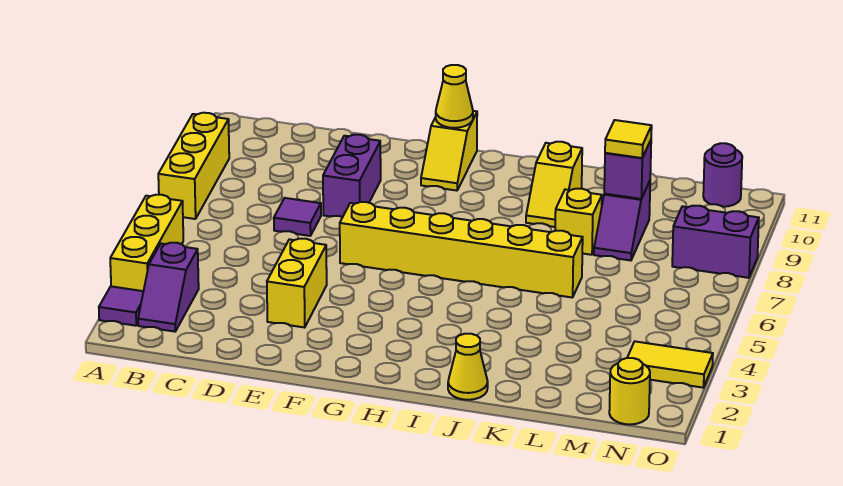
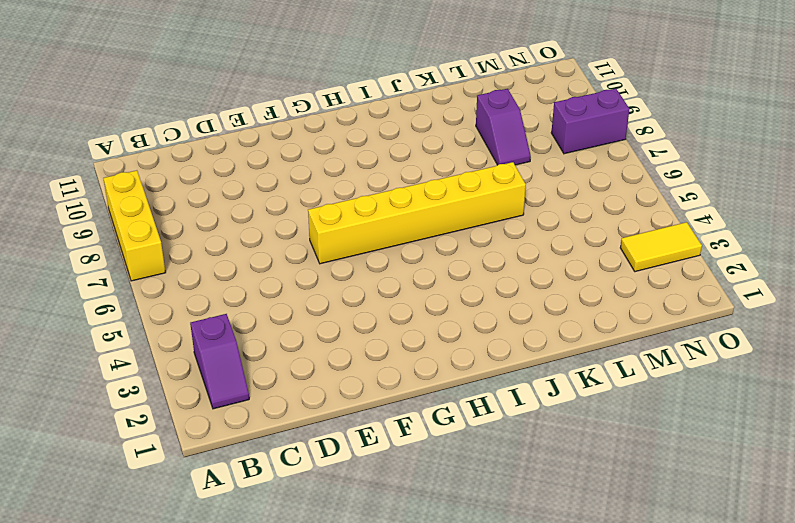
none -> purple 1x1 tile [99,286,143,326]
none -> yellow 1x3 brick [110,195,183,291]
none -> purple 1x1 tile [274,198,321,236]

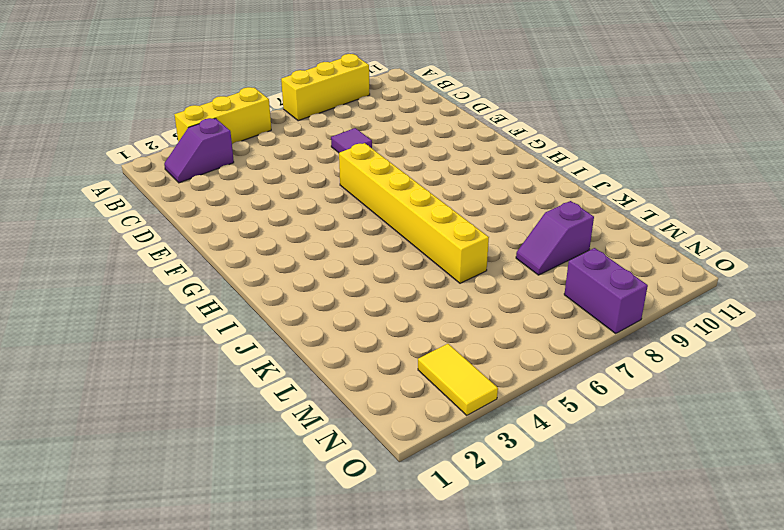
none -> purple 1x1 tile [99,286,143,326]
none -> yellow 1x2 brick [267,239,327,328]
none -> purple 1x2 brick [323,135,381,217]

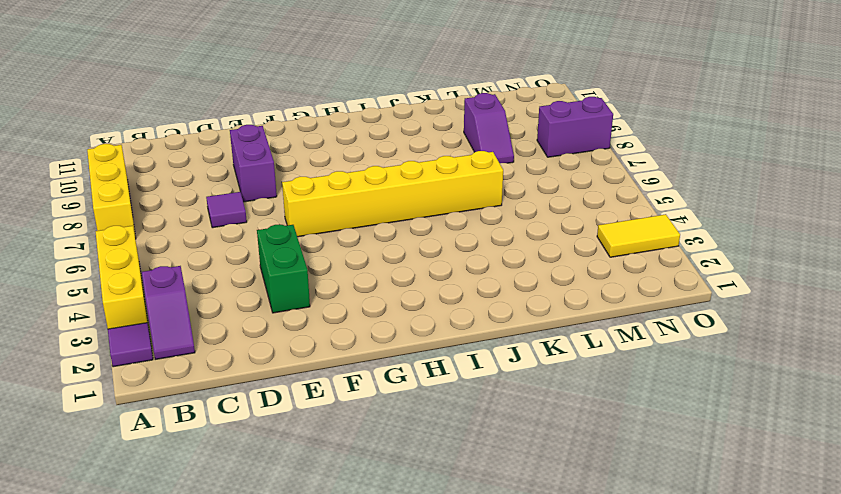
green 1x2 brick [257,225,310,313] -> yellow 1x2 brick [267,239,327,328]
none -> yellow 1x2 slope [421,111,477,191]
none -> yellow 1x1 cone [448,334,488,400]
none -> yellow 1x2 slope [526,142,582,227]

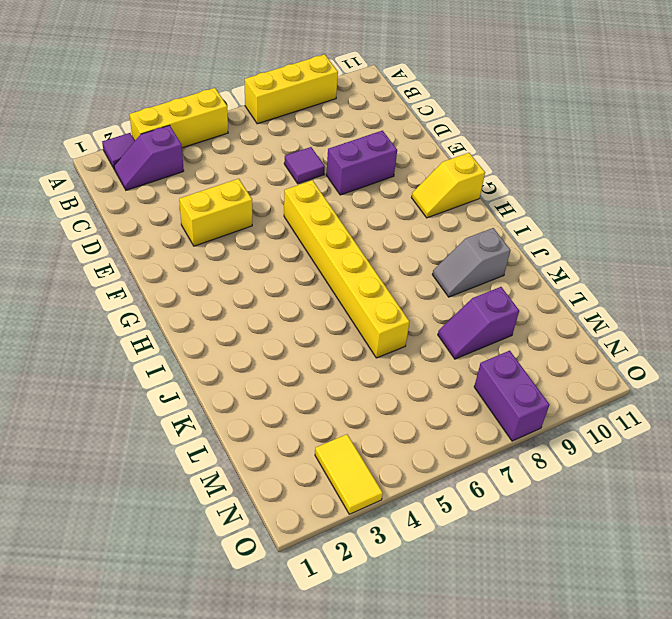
grey 1x2 slope [432,228,511,297] -> yellow 1x2 slope [526,142,582,227]
none -> yellow 1x1 cone [448,334,488,400]
none -> yellow 1x1 brick [555,189,602,255]
none -> yellow 1x1 round brick [609,358,650,424]

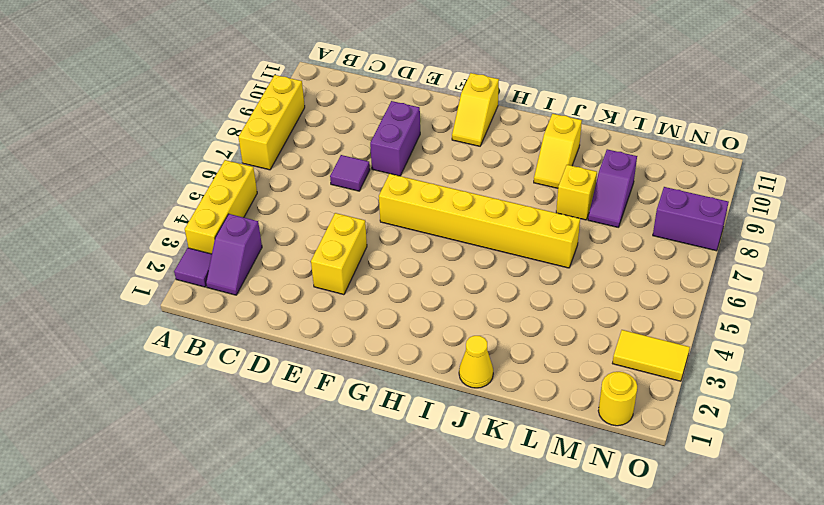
none -> purple 1x1 round brick [703,143,742,207]
none -> yellow 1x1 cone [436,65,473,128]
none -> purple 1x1 brick [604,140,651,199]

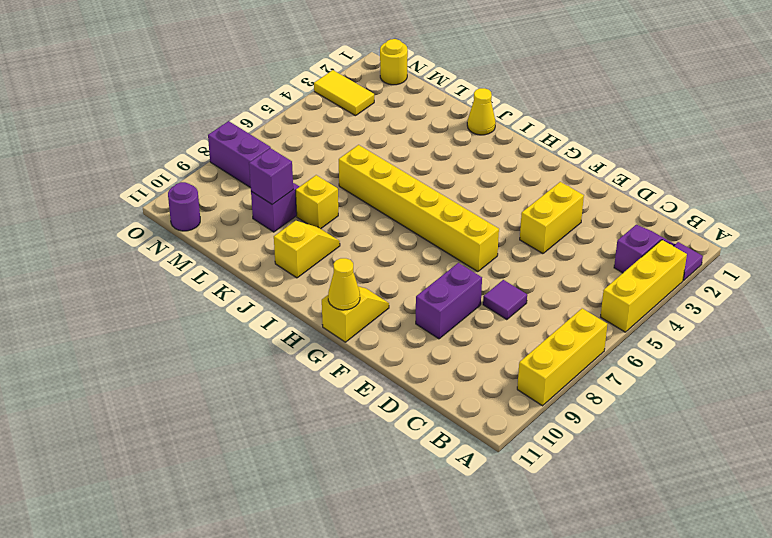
none -> yellow 1x1 tile [605,120,652,158]

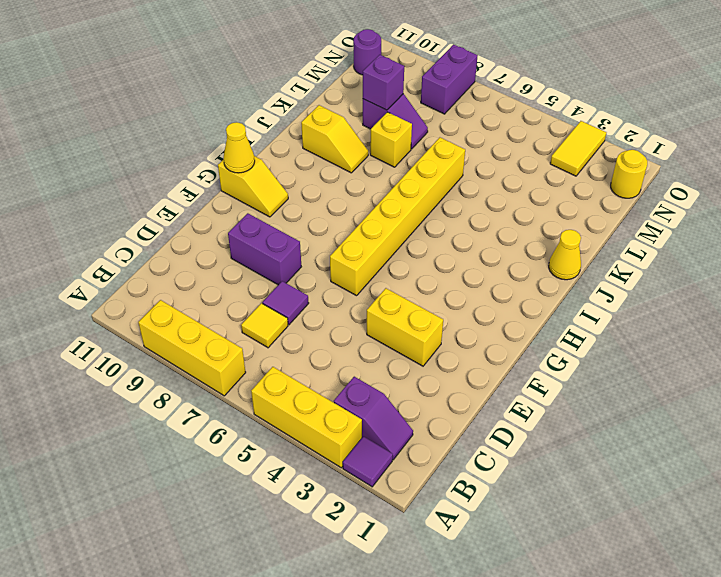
yellow 1x1 tile [241,303,288,348] -> yellow 1x1 tile moved to [605,120,652,158]

